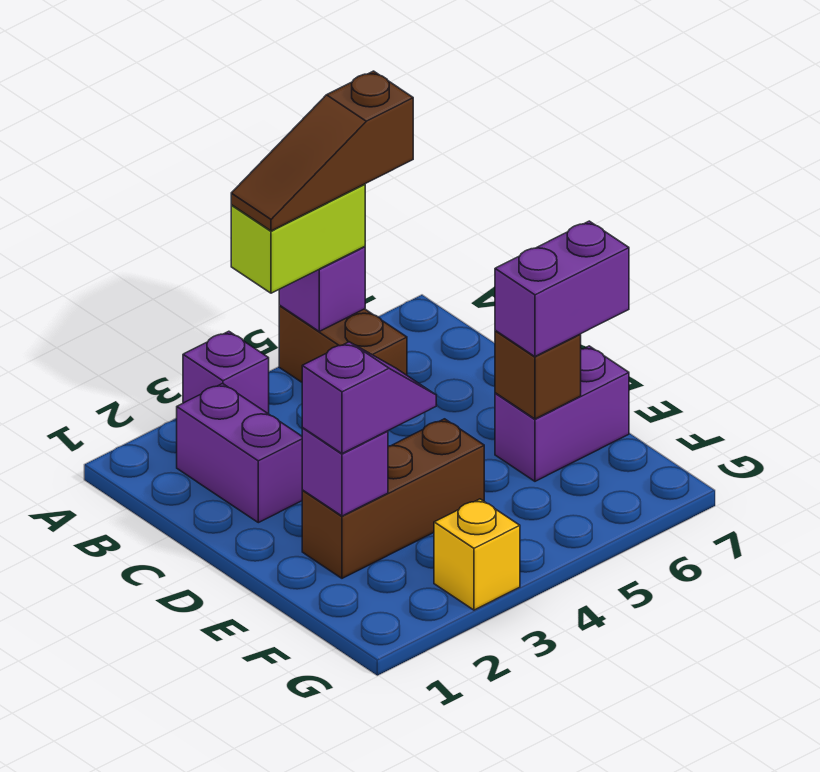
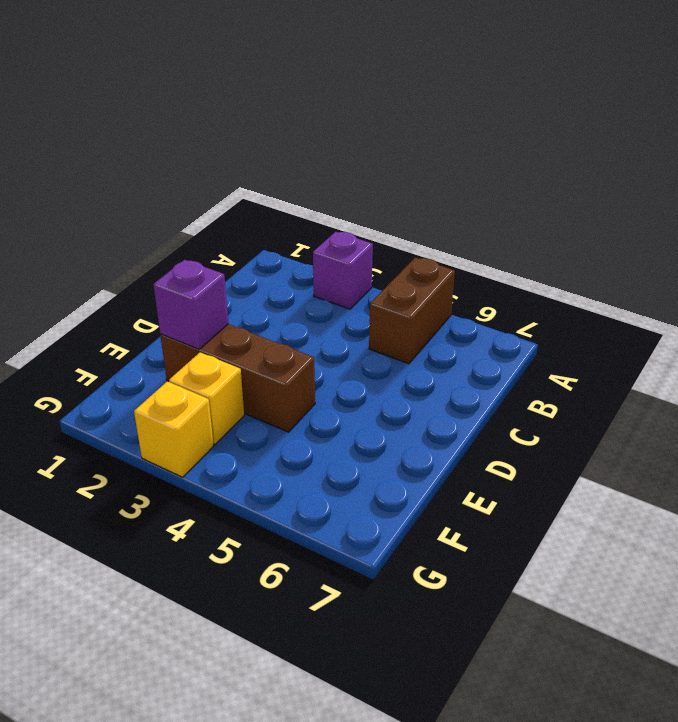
yellow 1x1 brick [169,352,244,444] -> none
none -> purple 1x2 brick [177,384,302,523]
none -> purple 1x2 brick [495,346,629,481]
none -> purple 1x1 brick [279,247,365,331]

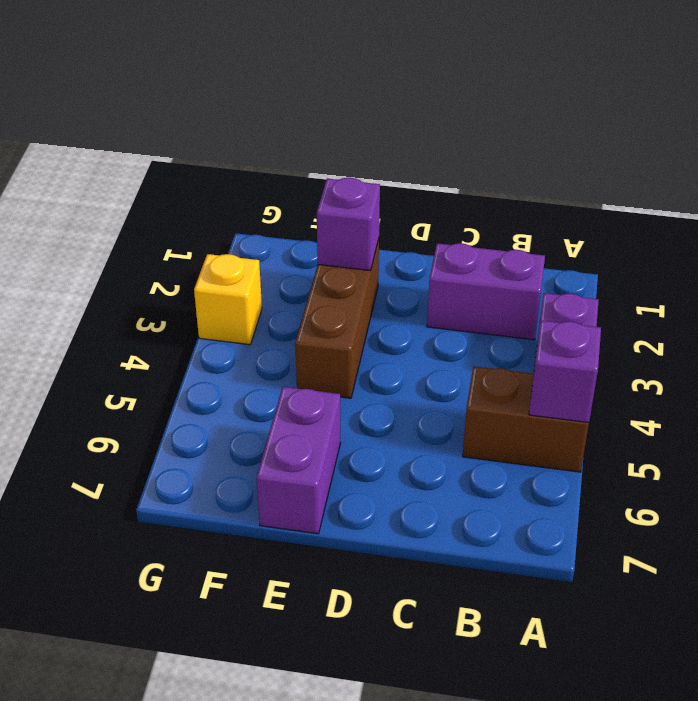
none -> brown 1x1 brick [495,331,581,419]
none -> lime 1x2 brick [231,184,365,293]
none -> purple 1x2 slope [302,342,436,454]

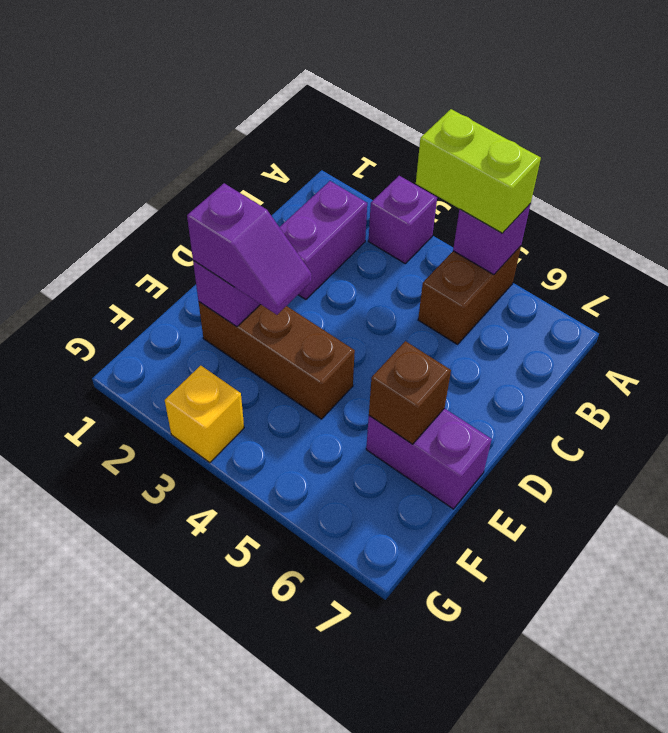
none -> purple 1x2 brick [495,221,629,357]
none -> brown 1x3 slope [231,71,413,231]

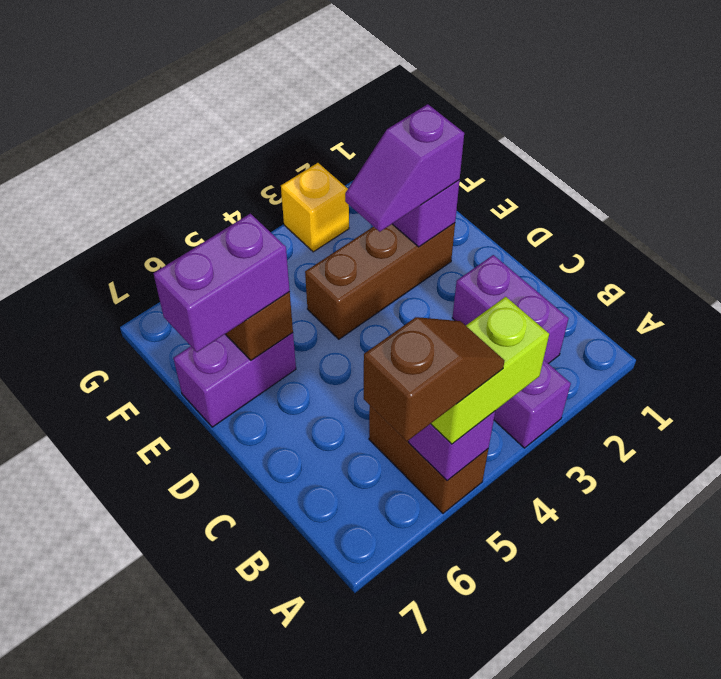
brown 1x2 slope [364,317,505,441] -> brown 1x3 slope [231,71,413,231]

